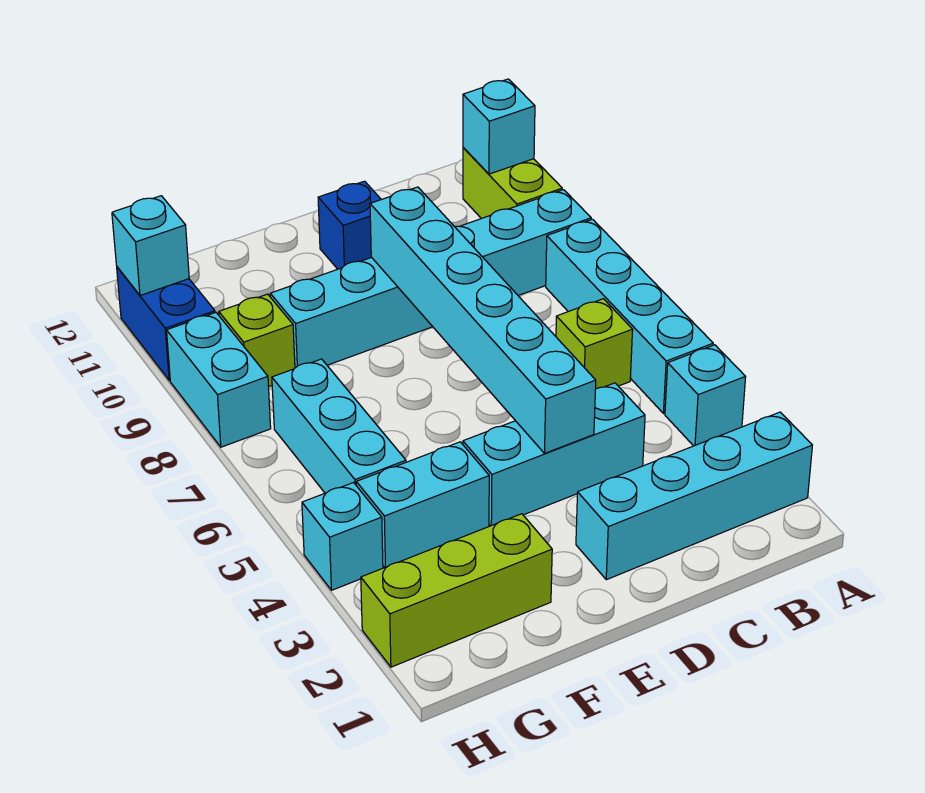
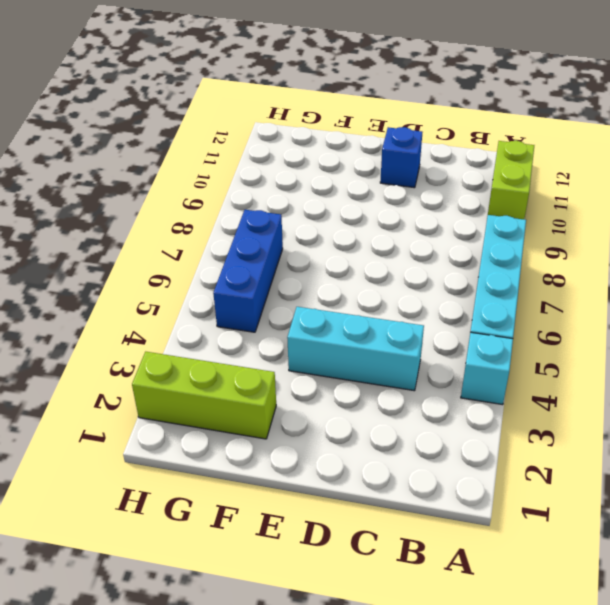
blue 1x3 brick [213,210,283,332] -> cyan 1x3 brick [272,359,406,493]
none -> cyan 1x4 brick [576,412,812,580]
none -> cyan 1x6 brick [270,190,591,368]
none -> lime 1x1 brick [556,299,633,389]

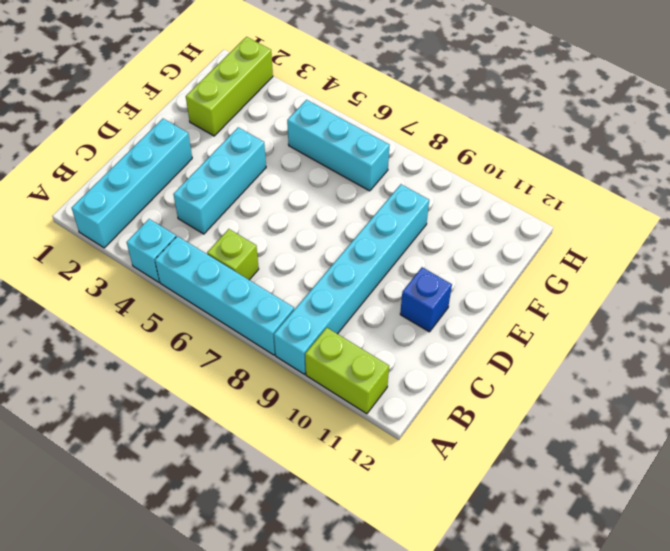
none -> cyan 1x2 brick [356,442,489,568]
none -> lime 1x1 brick [219,294,295,386]
none -> cyan 1x1 brick [302,483,383,590]

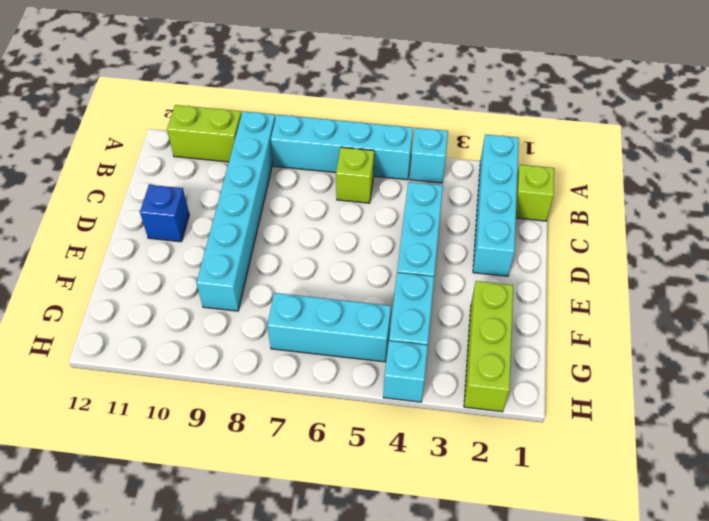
lime 1x1 brick [516,165,554,221] -> lime 1x1 brick moved to [219,294,295,386]
none -> cyan 1x2 brick [167,313,271,447]
none -> blue 1x2 brick [117,267,215,380]
none -> cyan 1x1 brick [463,79,535,174]

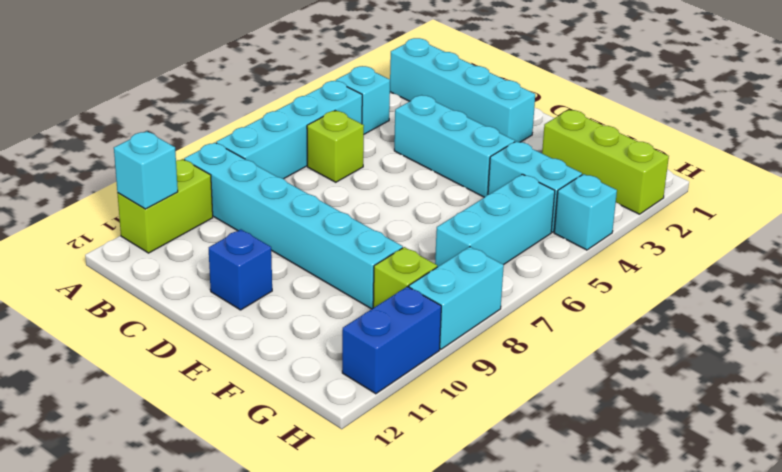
none -> cyan 1x6 brick [370,187,596,454]
none -> cyan 1x1 brick [112,196,189,295]

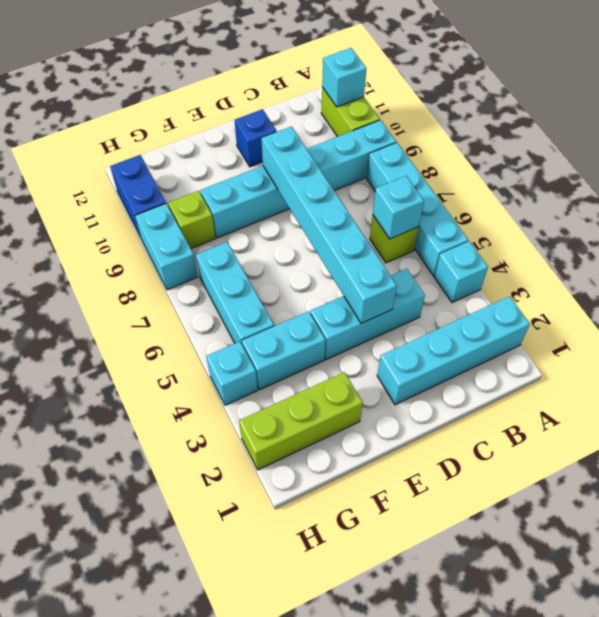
cyan 1x1 brick [373,176,424,239] -> cyan 1x1 brick moved to [112,196,189,295]

